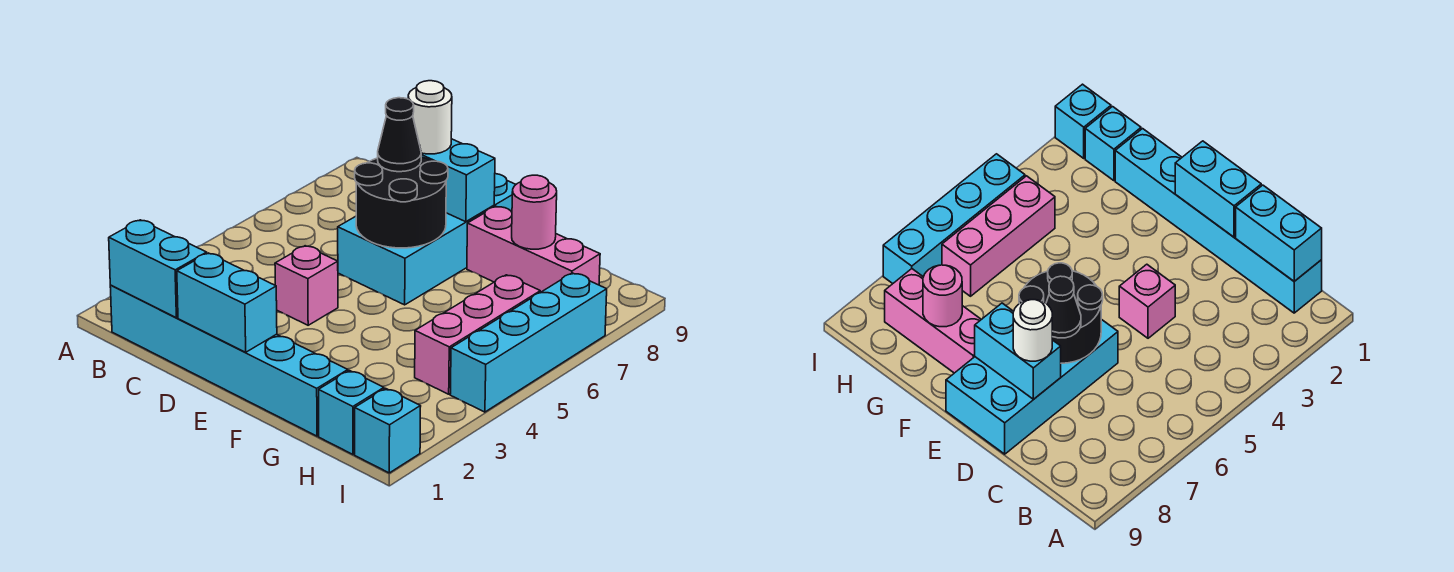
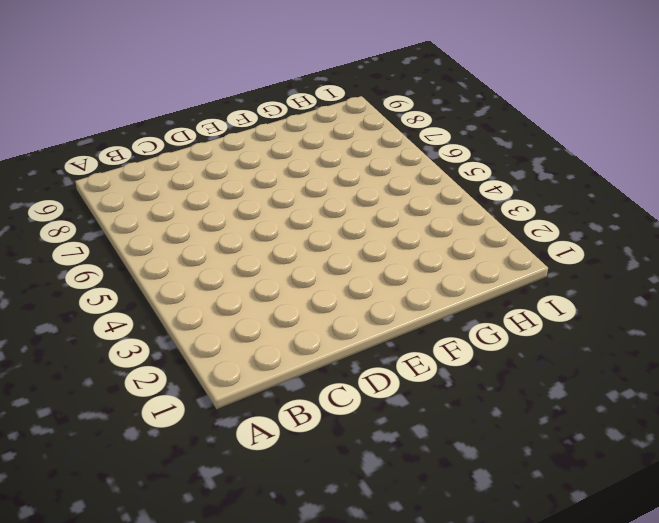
none -> cyan 1x6 brick [110,285,348,436]
none -> pink 1x1 brick [275,246,338,325]
none -> cyan 2x4 brick [338,174,516,305]

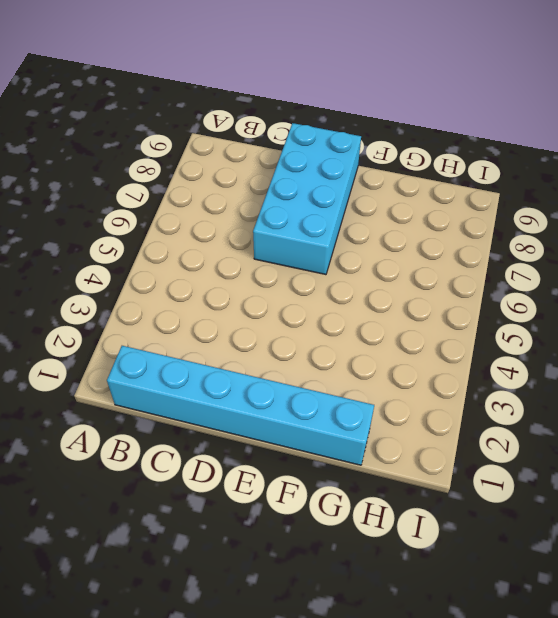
none -> pink 1x1 brick [275,246,338,325]
none -> pink 1x3 brick [467,206,600,293]
none -> cyan 1x1 brick [319,371,384,454]

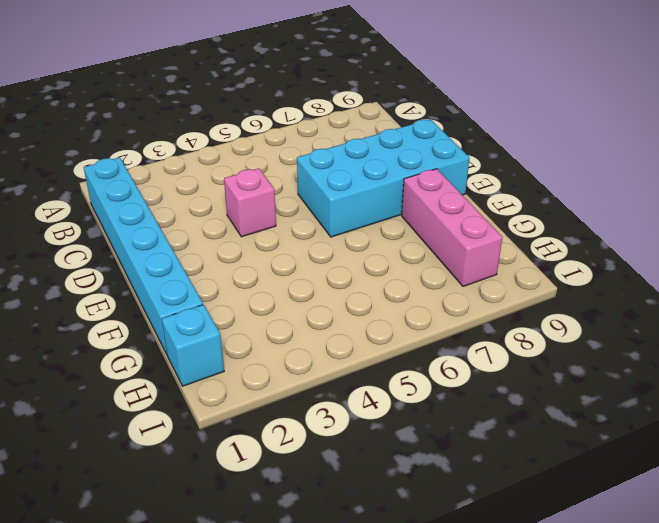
none -> pink 1x3 brick [415,275,540,394]
none -> cyan 1x1 brick [355,388,421,473]
none -> cyan 1x4 brick [450,273,607,412]

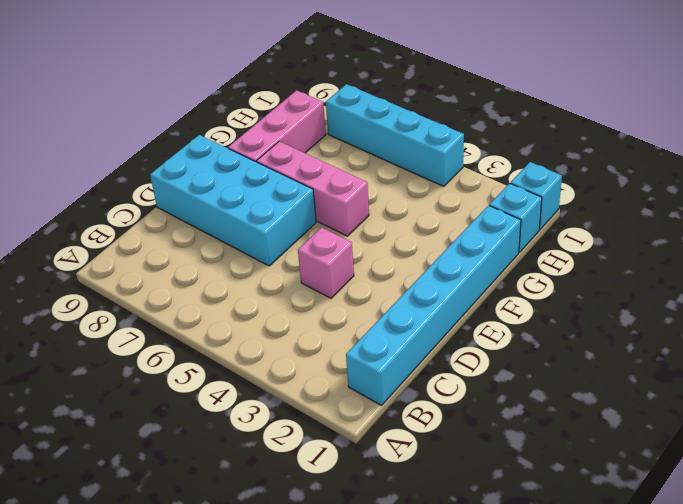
pink 1x3 brick [257,141,369,236] -> pink 1x3 brick moved to [415,275,540,394]
none -> cyan 1x2 brick [109,220,207,318]
none -> cyan 1x2 brick [177,253,277,352]
none -> black 2x2 round brick [355,157,448,248]

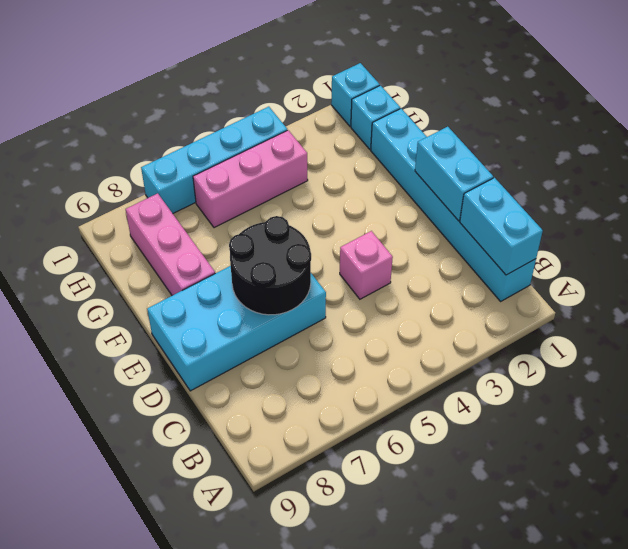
none -> cyan 1x2 brick [421,139,495,222]
none -> pink 1x1 round brick [512,175,557,249]
none -> black 1x1 cone [378,98,421,172]

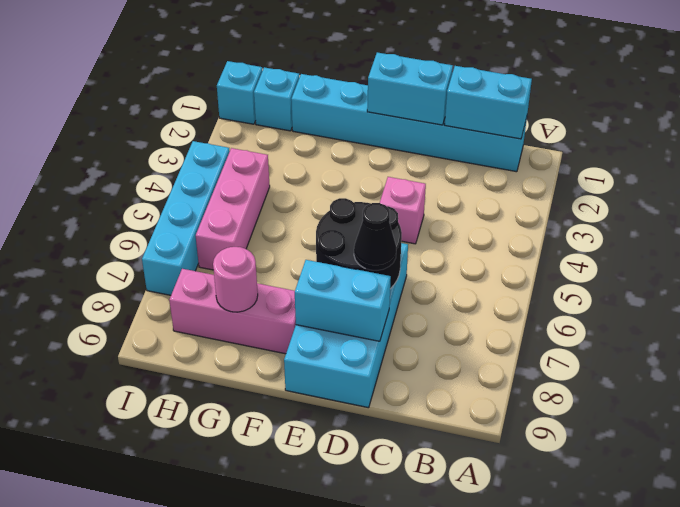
none -> white 1x1 round brick [408,81,452,154]

